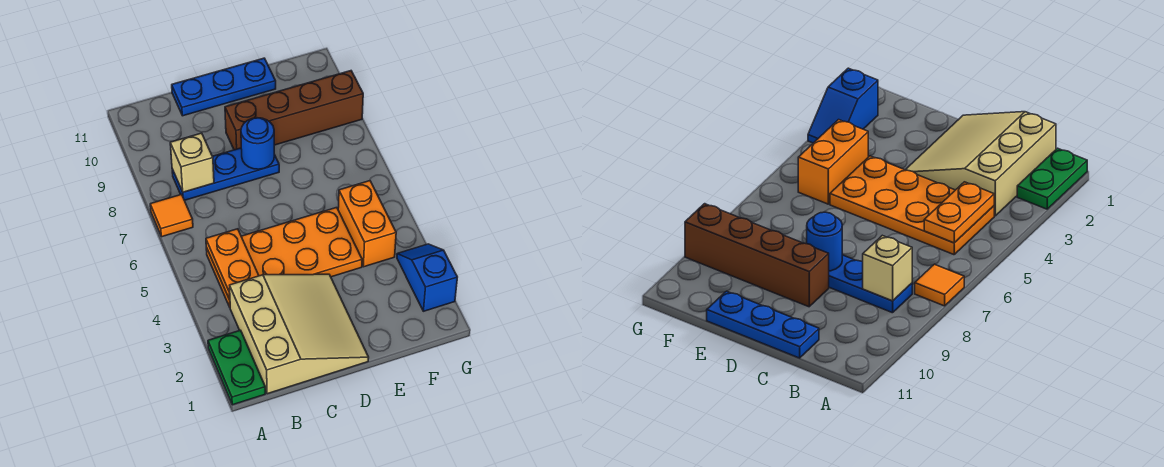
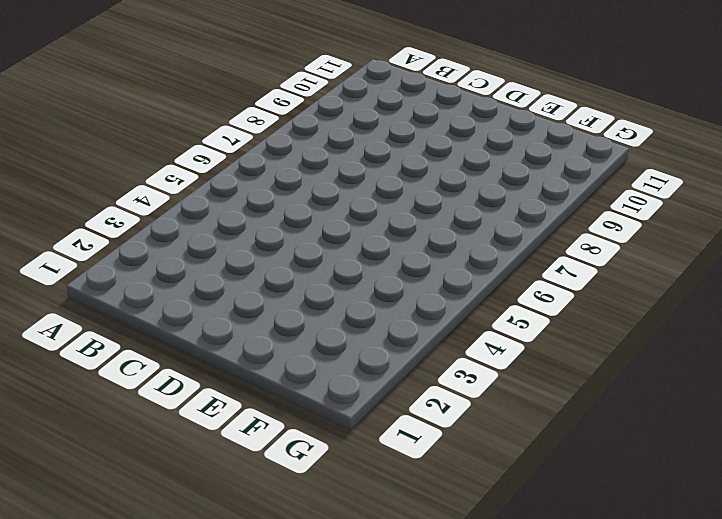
none -> green 1x2 plate [208,330,265,405]
none -> orange 1x1 tile [150,195,193,237]
none -> tan 3x3 slope [230,274,369,394]

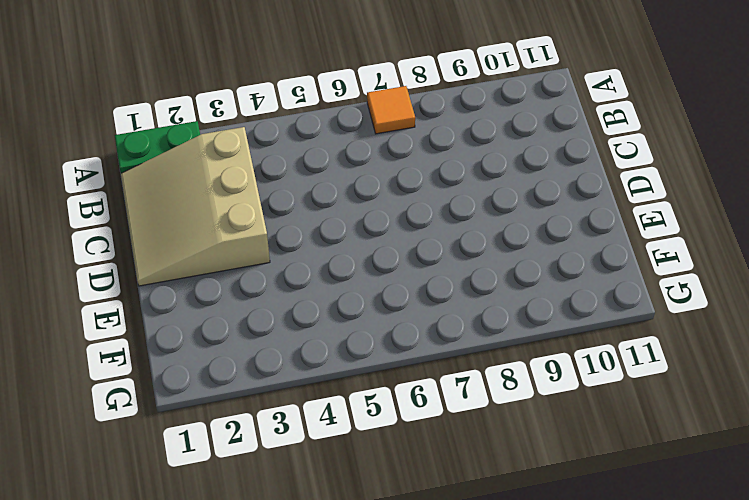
tan 3x3 slope [121,127,270,286] -> tan 3x3 slope turned to [230,274,369,394]
none -> orange 2x4 plate [206,208,362,307]
none -> blue 1x3 plate [172,148,279,200]
none -> blue 1x3 plate [172,58,276,116]

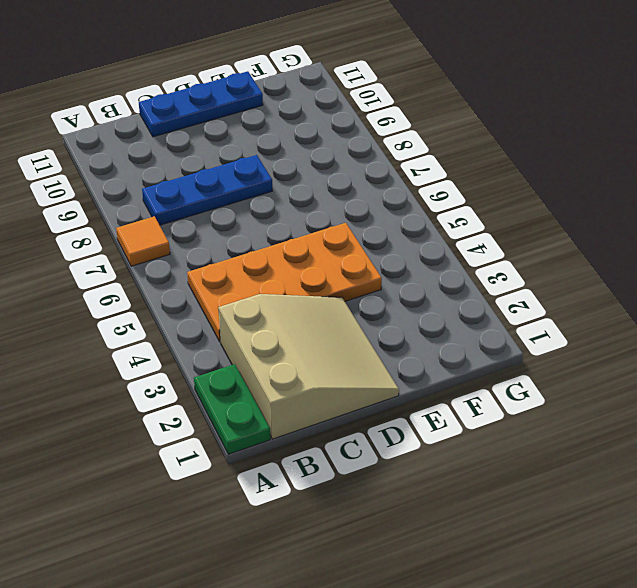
none -> brown 1x4 brick [225,71,363,150]
none -> orange 1x2 brick [338,181,396,267]
none -> blue 1x2 slope [397,244,457,311]

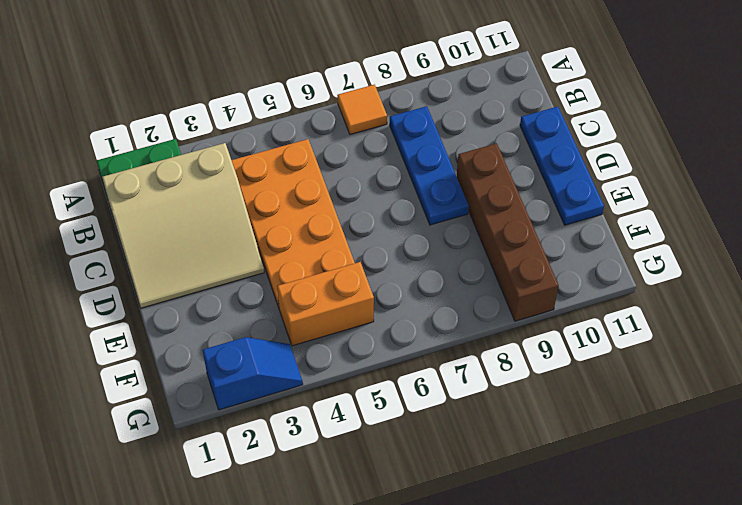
none -> orange 1x2 plate [206,229,259,300]
none -> tan 1x1 brick [170,133,214,192]
none -> blue 1x1 round brick [241,118,274,169]

